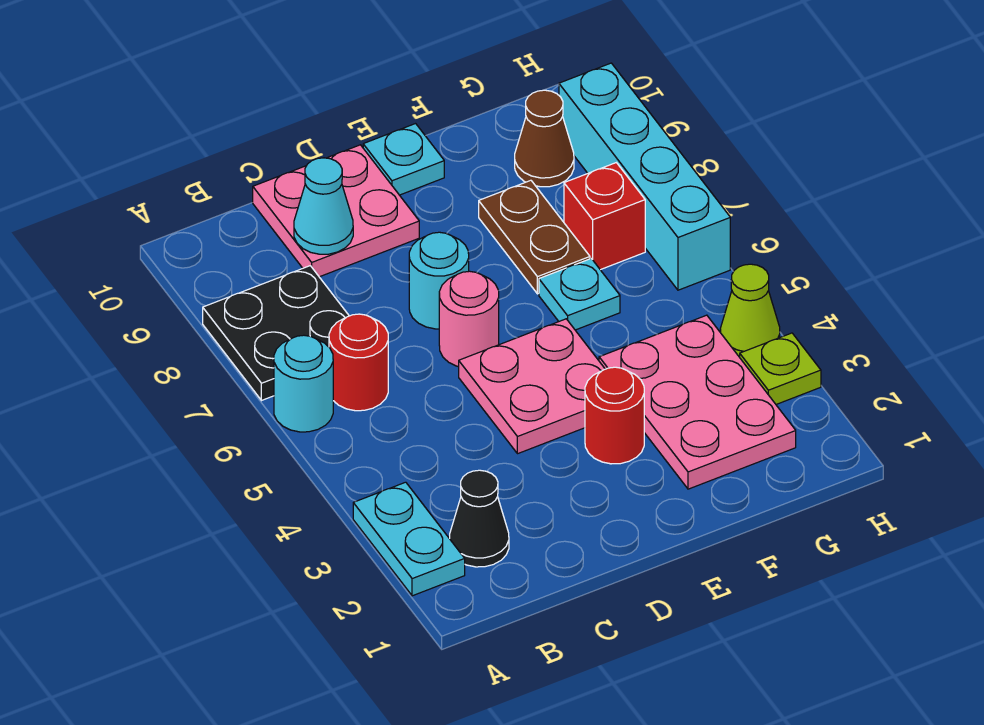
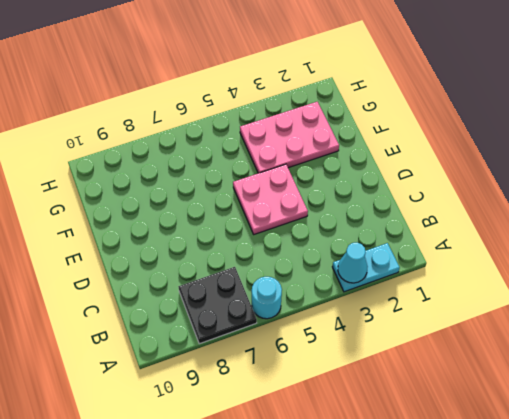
cyan 1x1 cone [338,243,368,283] -> cyan 1x1 cone moved to [294,158,353,254]
none -> black 1x1 cone [450,470,509,567]
none -> red 1x1 round brick [329,314,388,411]
none -> pink 2x2 plate [253,145,419,277]

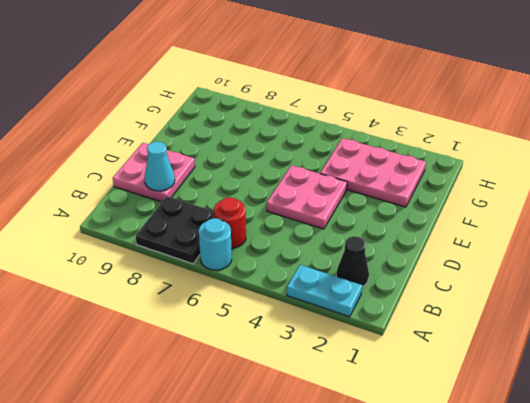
none -> pink 1x1 round brick [439,271,499,367]
none -> cyan 1x1 round brick [409,232,469,329]
none -> red 1x1 round brick [585,367,644,464]

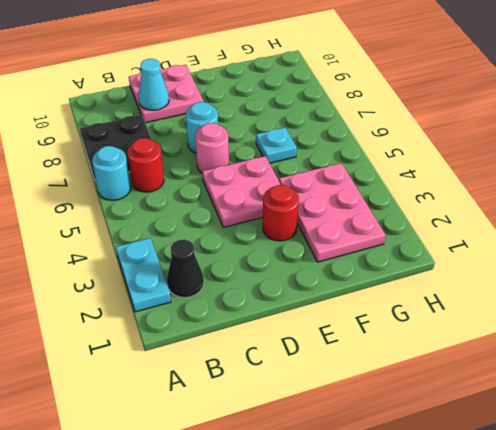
none -> cyan 1x1 plate [363,124,444,195]
none -> brown 1x2 plate [479,180,590,294]
none -> red 1x1 brick [564,163,645,270]

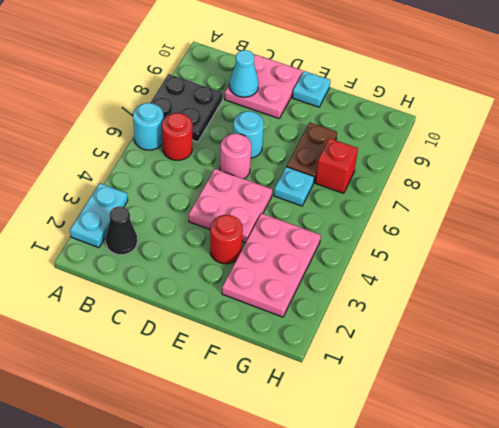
none -> brown 1x1 cone [515,90,574,187]
none -> lime 1x1 plate [740,333,821,404]
none -> lime 1x1 cone [720,264,780,357]

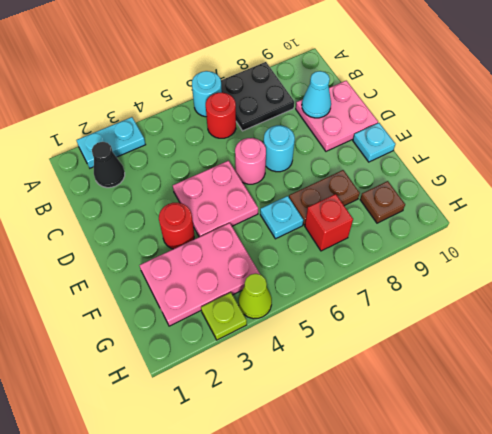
brown 1x1 plate [360,181,405,223] -> brown 1x1 cone [515,90,574,187]
none -> cyan 1x4 brick [559,63,730,290]

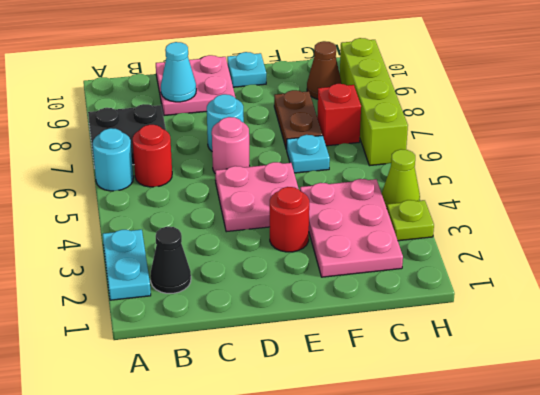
lime 1x4 brick [340,38,408,166] -> cyan 1x4 brick [559,63,730,290]

